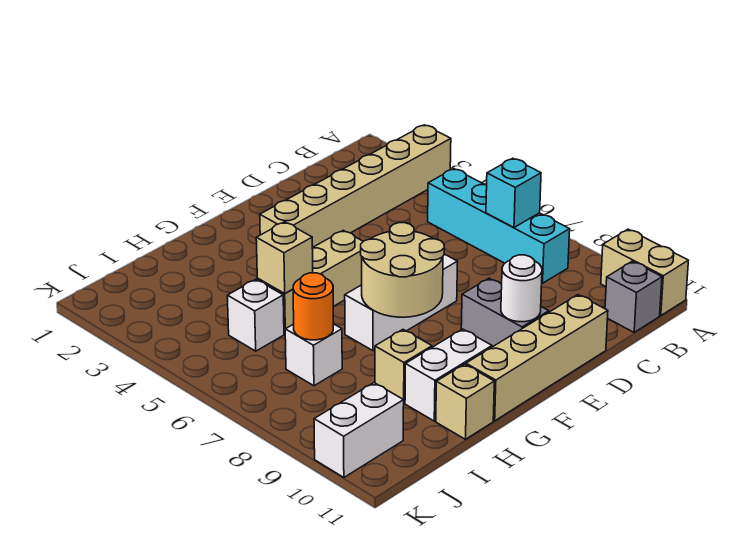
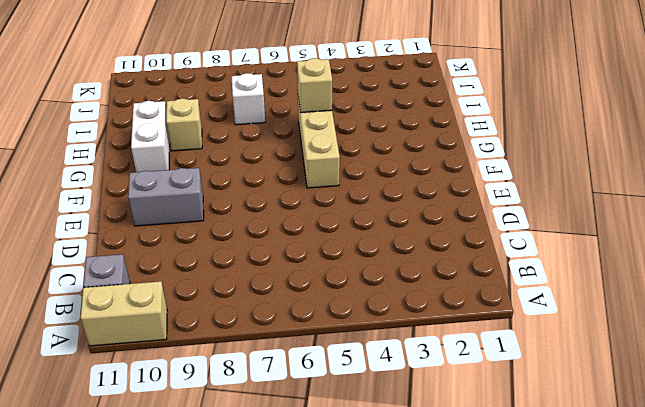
none -> tan 1x6 brick [260,125,451,248]
none -> cyan 1x4 brick [428,169,570,283]
none -> tan 1x4 brick [466,295,608,421]

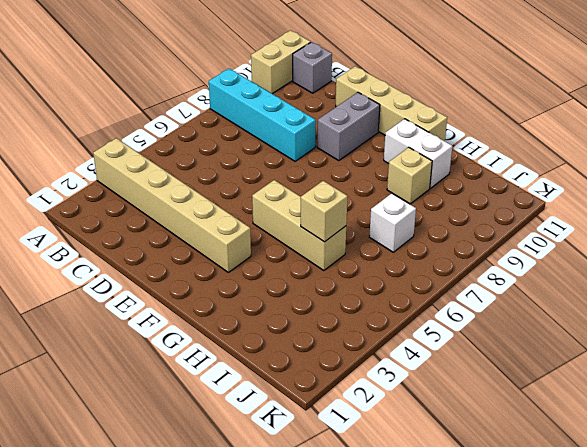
cyan 1x4 brick [209,69,316,161] -> cyan 1x4 brick turned to [428,169,570,283]
none -> white 1x3 brick [345,254,458,351]
none -> tan 1x1 brick [436,364,494,439]
none -> white 1x1 brick [227,279,284,351]

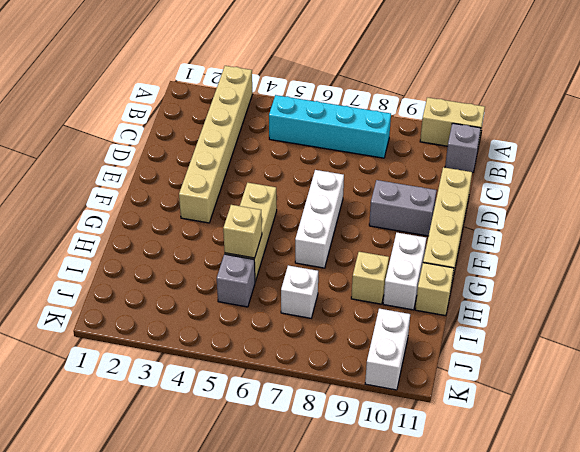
grey 1x1 brick [217,254,255,307] -> white 1x1 brick [227,279,284,351]
none -> cyan 1x1 brick [486,158,541,227]
none -> white 1x1 round brick [501,255,542,322]
none -> tan 2x2 round brick [361,223,444,317]

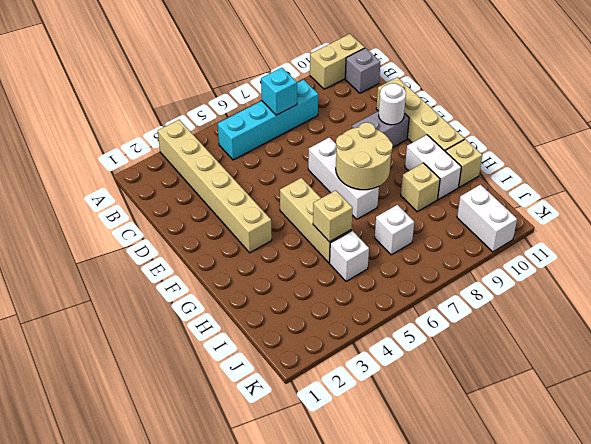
none -> orange 1x1 round brick [293,273,333,340]

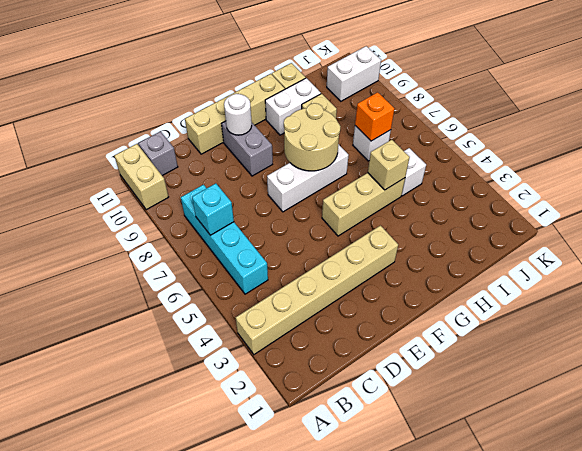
orange 1x1 brick [355,92,394,141] -> orange 1x1 round brick [293,273,333,340]

